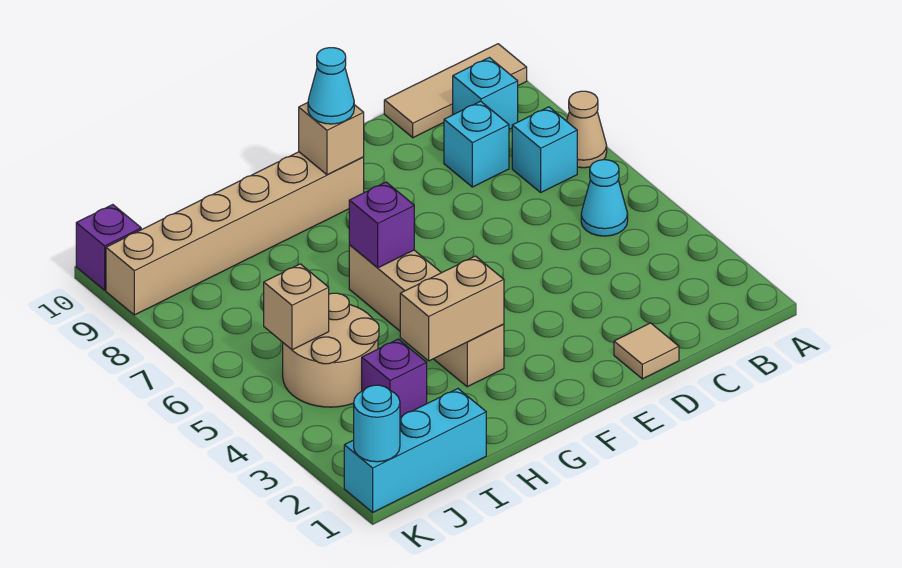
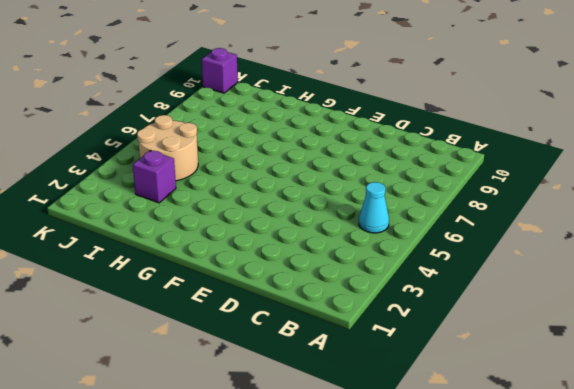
none -> tan 1x1 cone [567,91,607,168]
none -> tan 1x3 tile [384,44,527,138]
none -> cyan 1x1 brick [512,107,577,192]

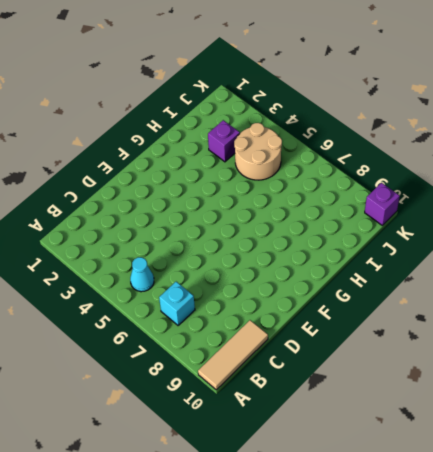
none -> tan 1x1 cone [567,91,607,168]
none -> cyan 1x1 brick [453,58,518,129]
none -> cyan 1x1 brick [444,101,509,187]

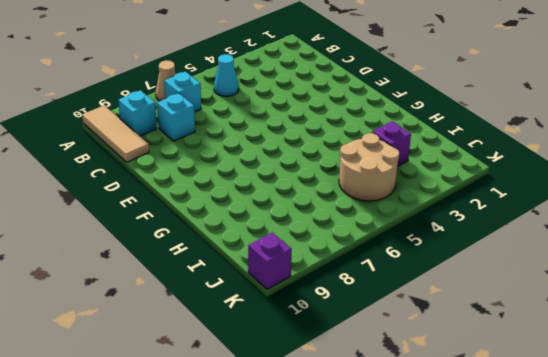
none -> tan 1x1 tile [614,323,679,379]
none -> tan 1x6 brick [106,152,364,315]
none -> tan 1x4 brick [349,245,504,387]

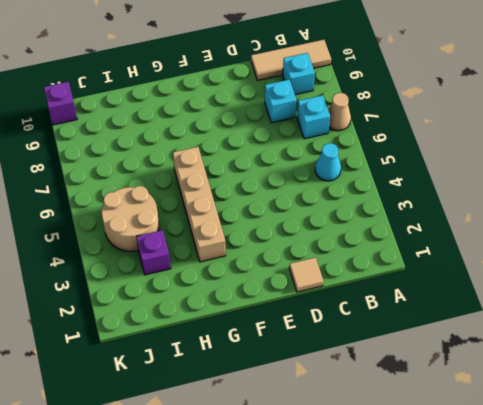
none -> tan 1x6 brick [106,152,364,315]
none -> cyan 1x3 brick [344,389,486,512]
none -> tan 1x1 brick [299,103,364,175]

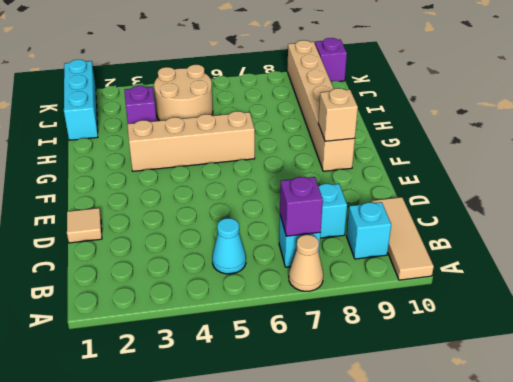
purple 1x1 brick [280,177,323,236] -> purple 1x1 brick moved to [349,182,414,268]
none -> tan 1x2 brick [400,256,504,361]
none -> tan 1x1 brick [264,264,329,350]
none -> cyan 1x1 round brick [354,385,400,462]

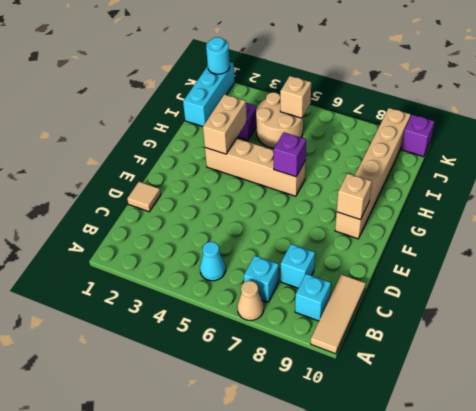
none -> cyan 1x1 cone [308,48,354,124]

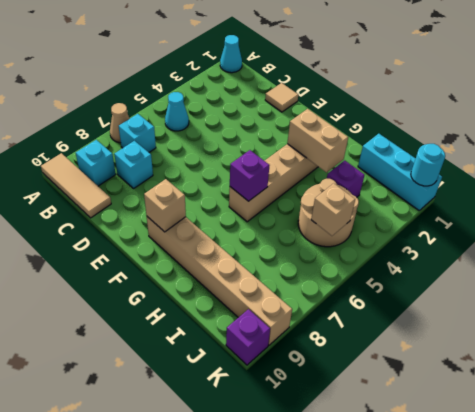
cyan 1x1 cone [220,35,242,73] -> cyan 1x1 cone moved to [308,48,354,124]

